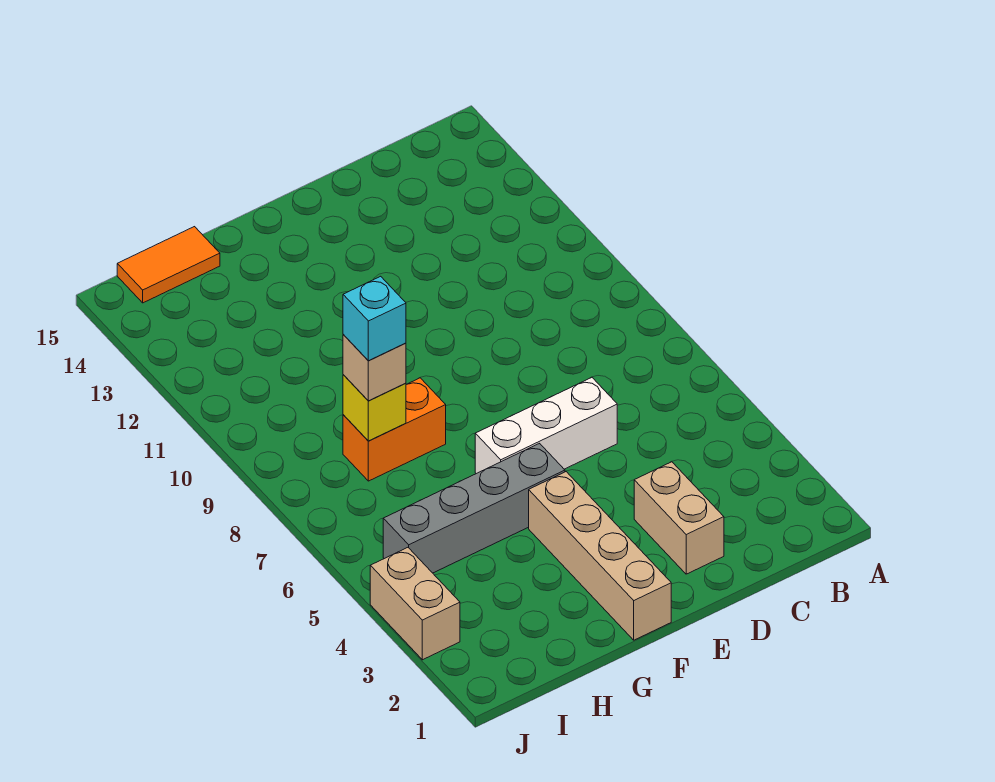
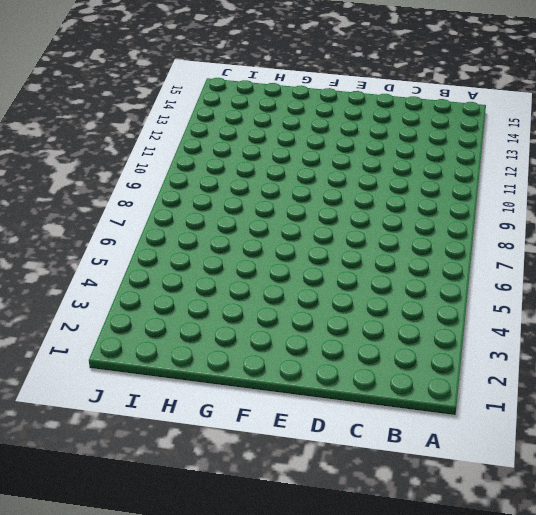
none -> tan 1x2 brick [634,462,724,574]
none -> white 1x3 brick [475,378,617,474]

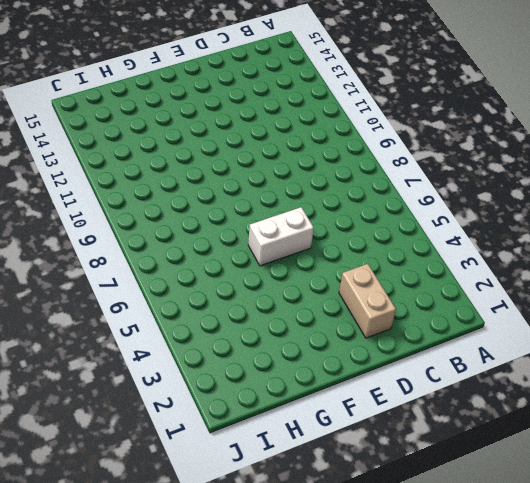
white 1x2 brick [248,207,314,266] -> white 1x3 brick [475,378,617,474]
none -> tan 1x4 brick [529,472,671,640]
none -> grey 1x4 brick [383,443,565,573]

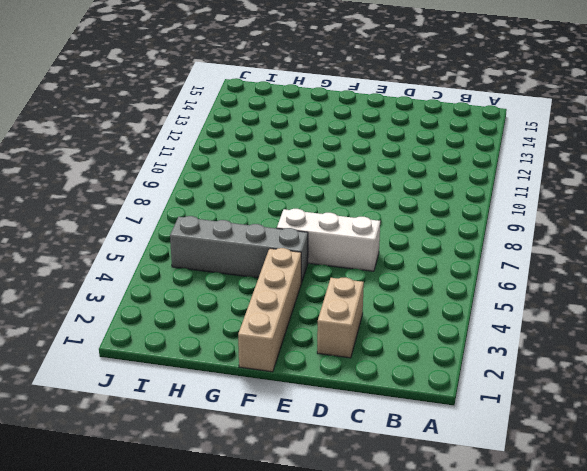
none -> orange 1x2 brick [343,378,446,481]
none -> orange 1x2 tile [117,227,220,303]

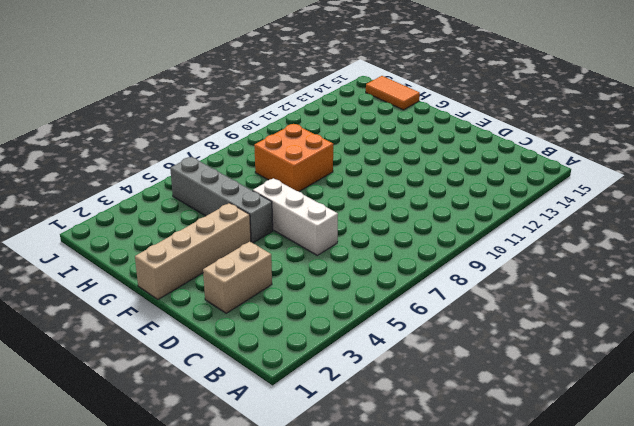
orange 2x2 brick [254,124,333,192] -> orange 1x2 brick [343,378,446,481]
none -> tan 1x2 brick [370,548,460,660]
none -> yellow 1x1 brick [343,375,406,441]

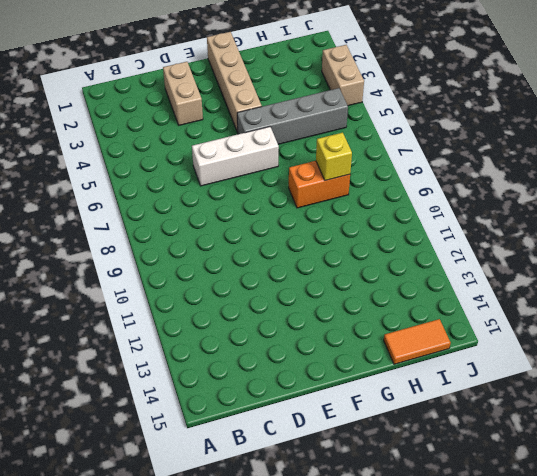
none -> tan 1x1 brick [343,334,406,401]
none -> cyan 1x1 brick [343,276,406,361]

